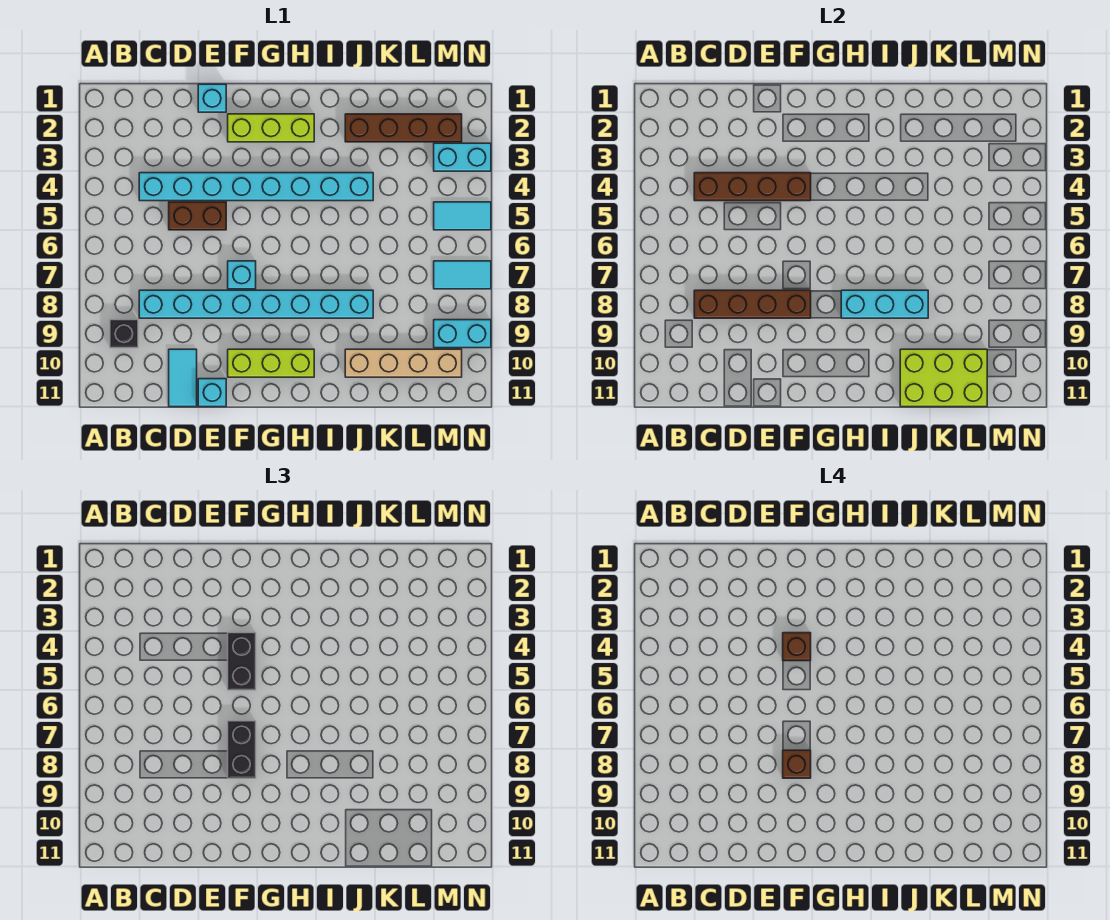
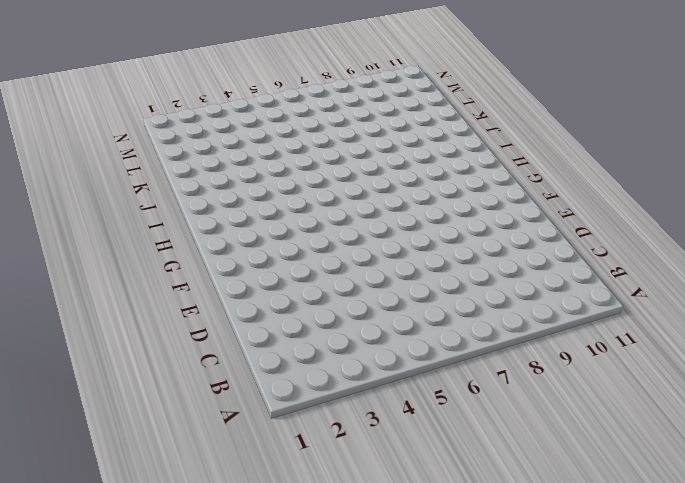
none -> black 1x1 brick [110,320,138,348]
none -> cyan 1x8 brick [139,173,373,201]
none -> cyan 1x8 brick [139,290,373,318]

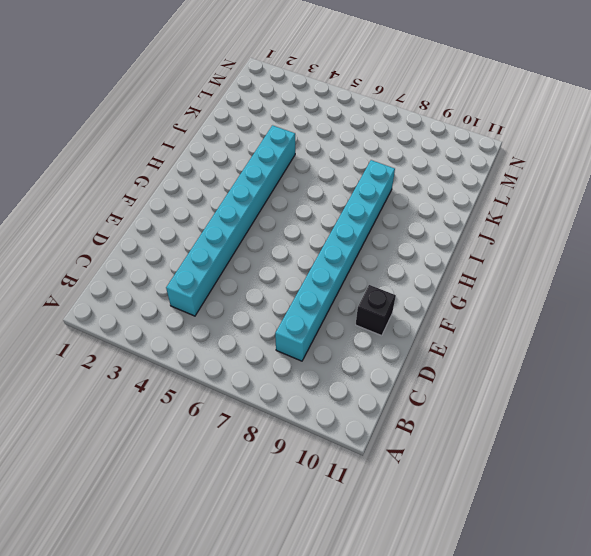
black 1x1 brick [356,285,396,336] -> black 1x1 brick moved to [110,320,138,348]
none -> brown 1x2 brick [169,202,226,230]
none -> cyan 1x2 tile [169,349,197,407]
none -> cyan 1x1 brick [198,84,226,112]

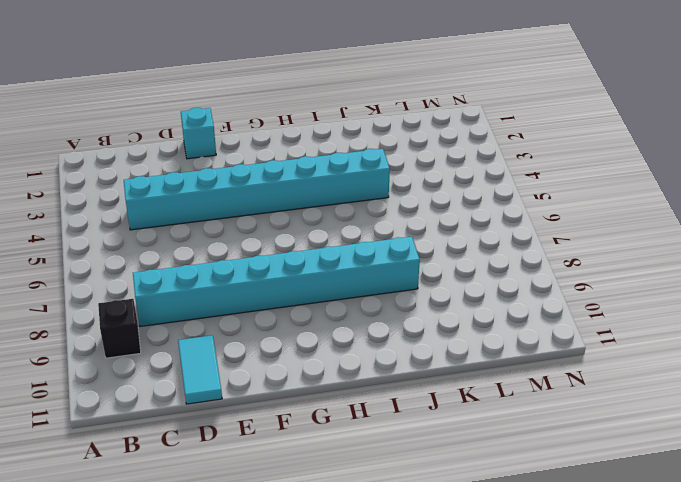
none -> brown 1x2 brick [169,202,226,230]
none -> cyan 1x1 brick [198,379,226,407]
none -> lime 1x3 brick [228,114,314,142]

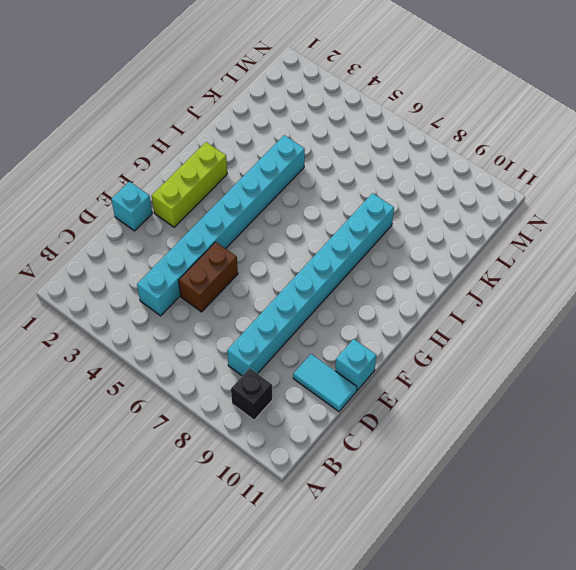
none -> cyan 1x1 brick [228,261,256,289]
none -> lime 1x3 brick [228,349,314,377]
none -> brown 1x4 brick [345,114,462,142]

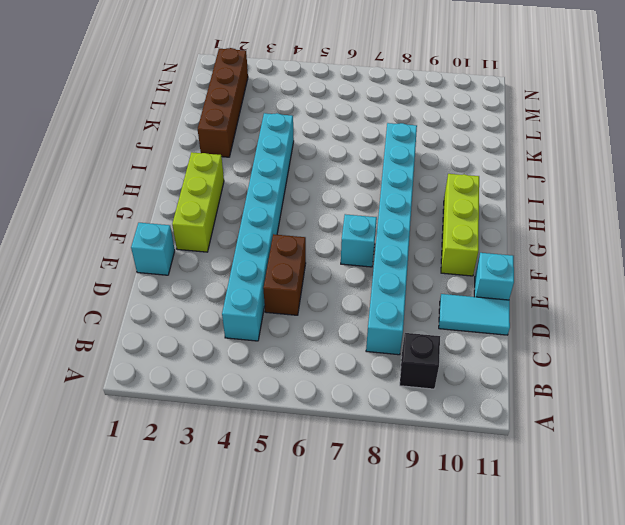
none -> tan 1x4 brick [345,349,462,377]
none -> cyan 1x2 brick [434,143,491,171]
none -> cyan 1x2 tile [434,202,491,230]

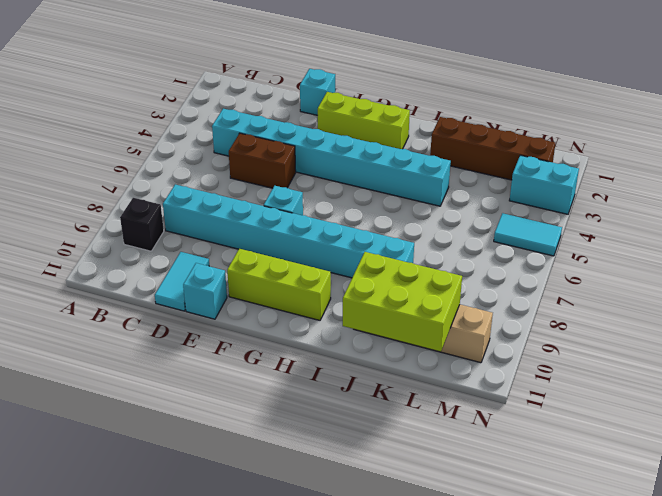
none -> cyan 1x2 tile [434,261,491,289]
none -> cyan 1x2 brick [434,320,491,348]
none -> brown 1x4 brick [694,173,811,201]

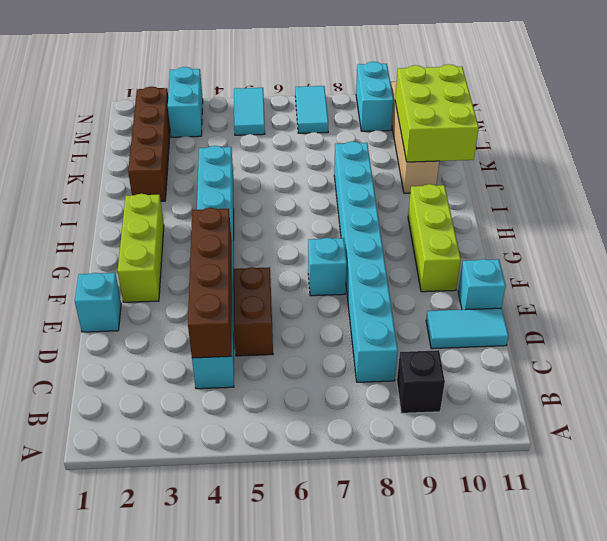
none -> brown 1x4 brick [694,290,811,318]
none -> cyan 1x3 brick [841,290,928,318]
none -> black 1x2 brick [228,633,256,690]

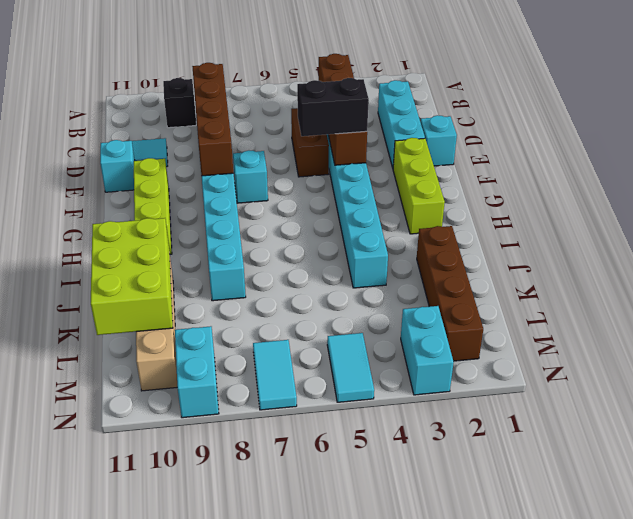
cyan 1x3 brick [378,80,425,168] -> cyan 1x3 brick moved to [841,290,928,318]
none -> black 1x2 brick [228,721,256,778]
none -> brown 1x1 brick [783,633,811,661]
none -> brown 1x1 brick [783,750,811,778]

